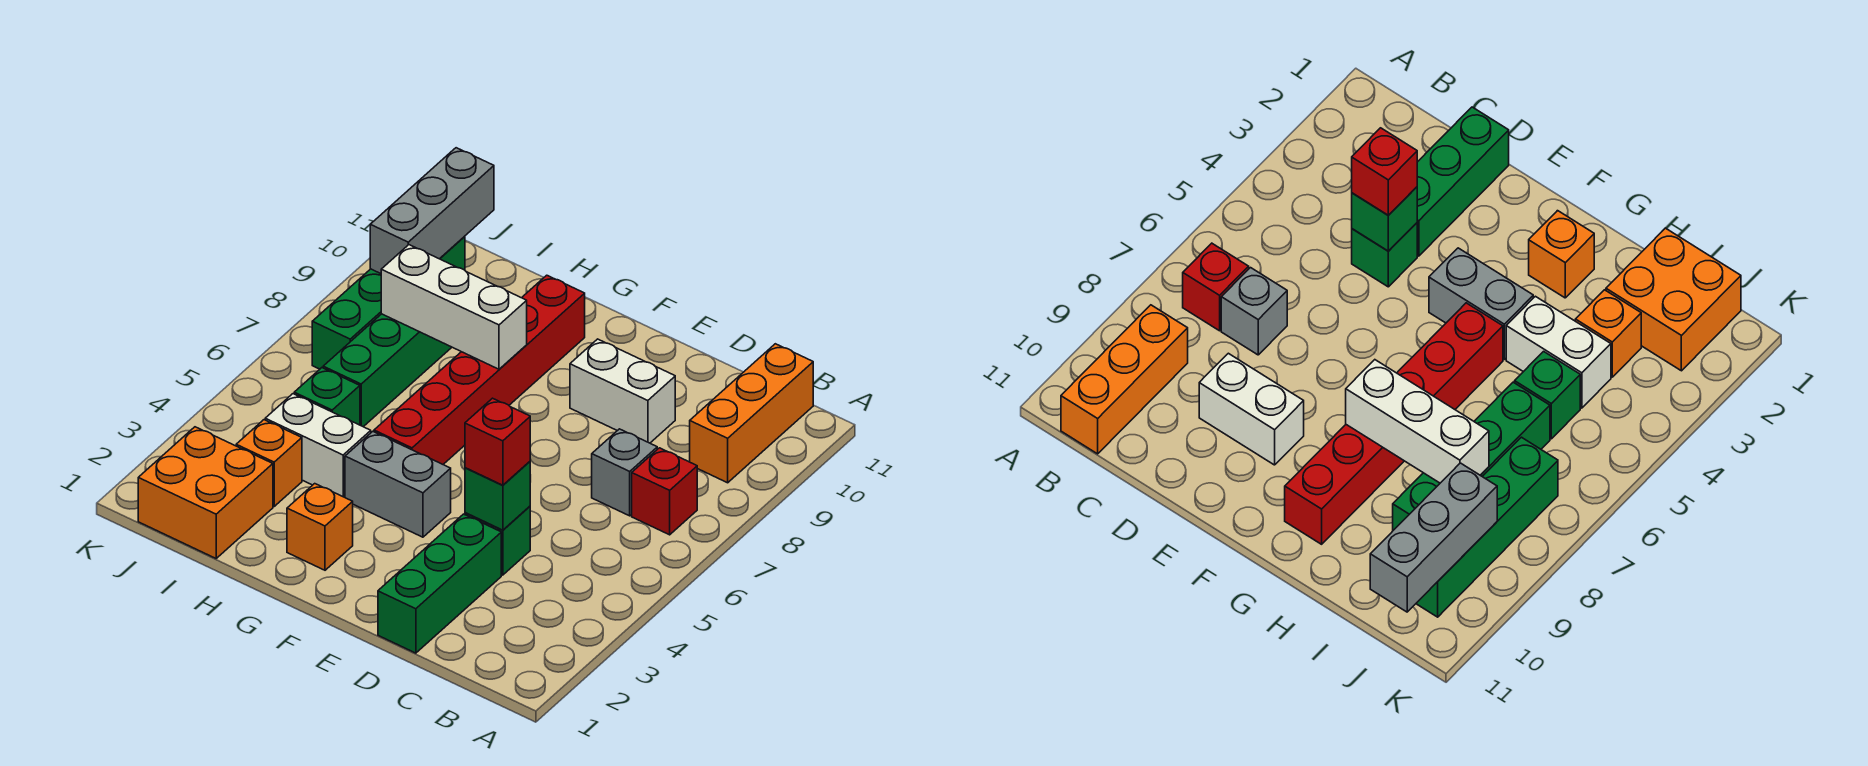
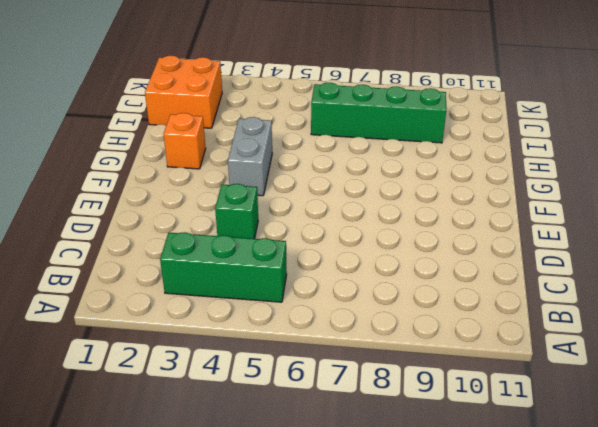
green 1x3 brick [160,232,287,302] -> green 1x3 brick moved to [378,514,501,653]
none -> red 1x1 brick [632,448,697,535]
none -> orange 1x3 brick [690,344,813,483]
none -> grey 1x1 brick [592,429,657,516]

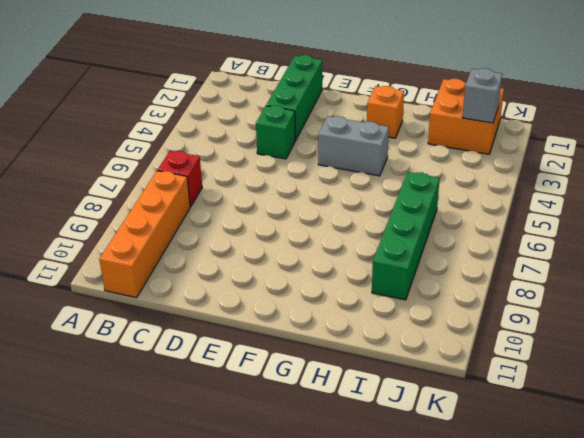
orange 1x4 brick [99,171,190,298] -> orange 1x3 brick [690,344,813,483]
grey 1x1 brick [462,68,502,123] -> grey 1x1 brick moved to [592,429,657,516]
none -> white 1x2 brick [570,339,675,443]
none -> red 1x6 brick [374,275,585,464]
none -> white 1x2 brick [265,394,371,497]

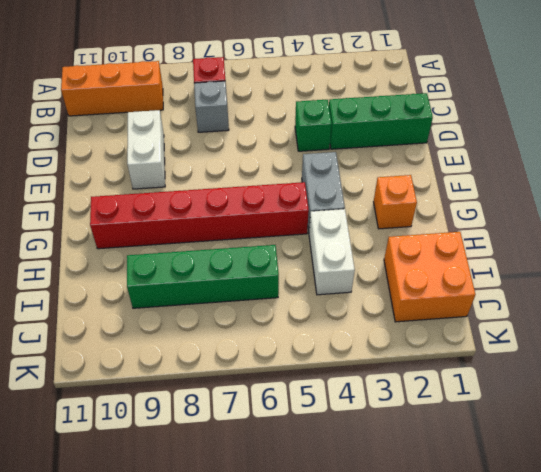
none -> orange 1x1 brick [236,420,302,506]
none -> green 1x1 brick [294,368,360,425]
none -> green 1x4 brick [312,236,465,369]

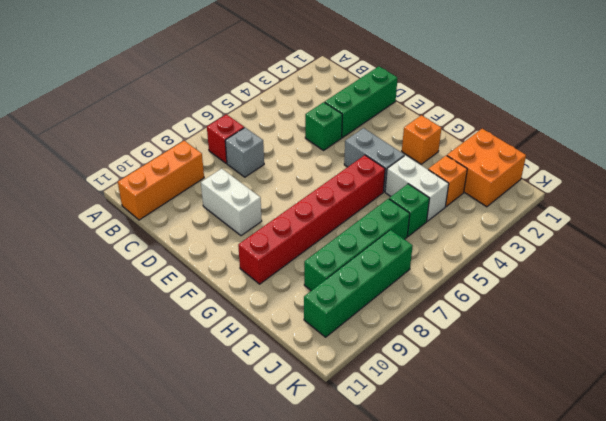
none -> green 1x1 brick [465,462,530,530]
none -> white 1x3 brick [381,245,527,369]
none -> grey 1x3 brick [370,148,494,274]

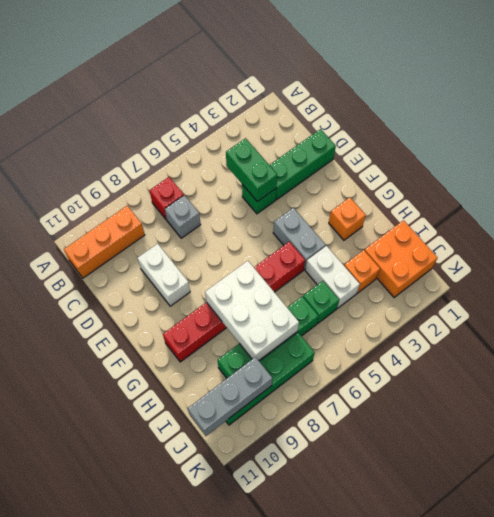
green 1x2 brick [226,138,277,201] -> green 1x1 brick [465,462,530,530]
white 2x3 brick [205,261,299,361] -> white 1x3 brick [381,245,527,369]
none -> red 1x1 brick [465,398,530,485]

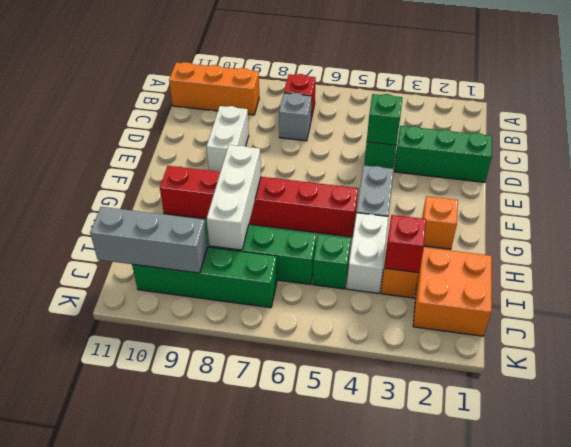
red 1x1 brick [385,215,426,273] -> red 1x1 brick moved to [465,398,530,485]

